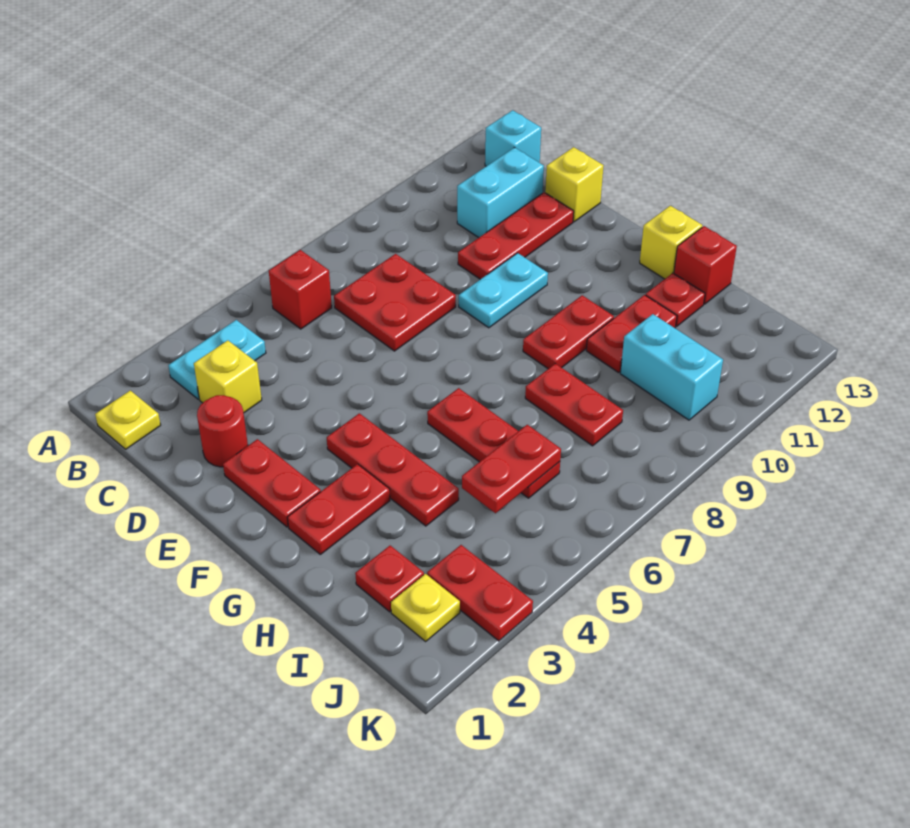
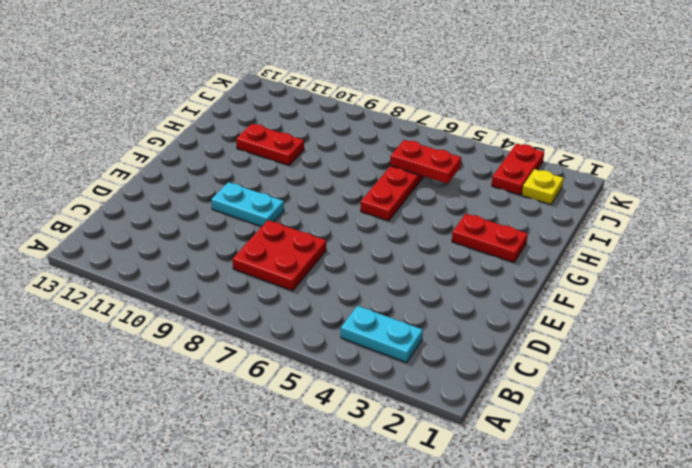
none -> yellow 1x1 plate [95,390,161,449]
none -> red 1x1 brick [269,250,332,329]
none -> cyan 1x1 brick [485,110,541,166]

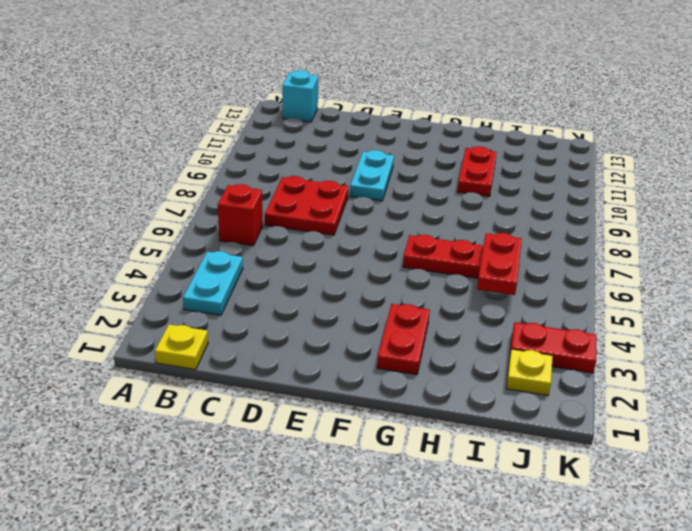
none -> yellow 1x1 brick [194,340,262,413]
none -> cyan 1x2 brick [457,147,544,238]
none -> red 1x1 round brick [197,395,248,467]

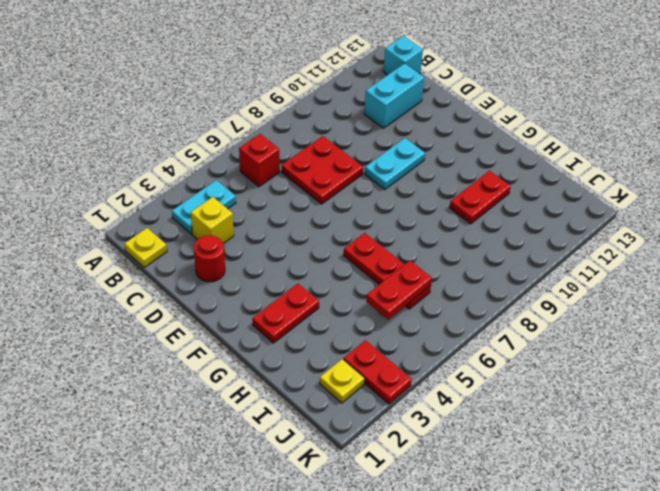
none -> red 1x3 plate [458,192,574,279]
none -> yellow 1x1 brick [545,147,604,222]
none -> red 1x2 plate [223,439,321,527]

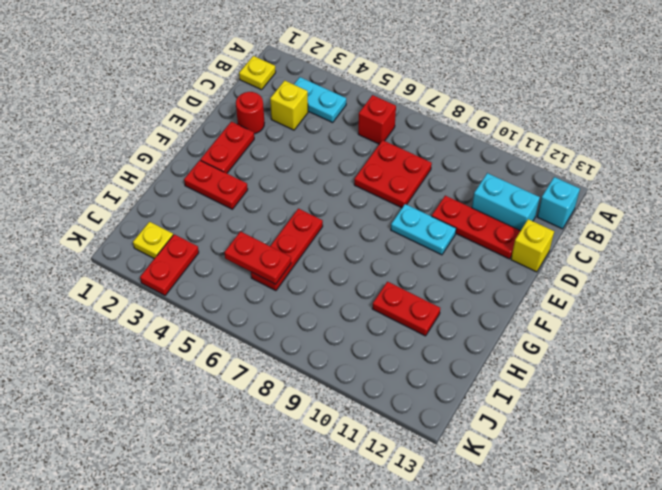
none -> red 1x3 plate [327,413,459,526]
none -> red 1x2 plate [523,295,614,369]
none -> yellow 1x1 brick [640,206,702,279]

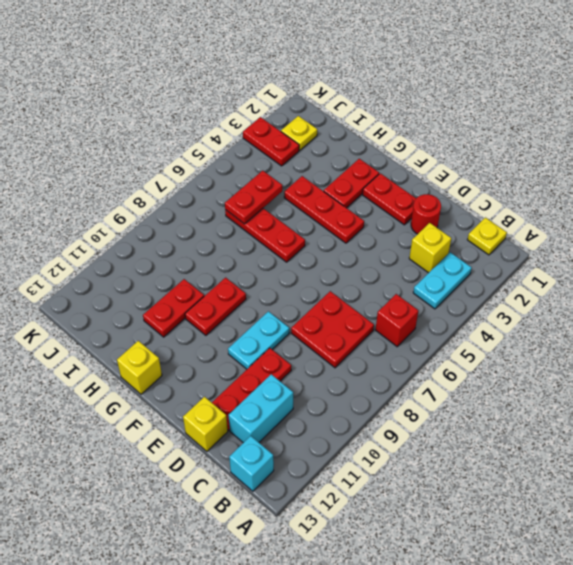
none -> red 1x2 plate [525,364,623,446]
none -> red 1x1 plate [646,273,705,326]
none -> red 1x1 brick [674,226,737,304]

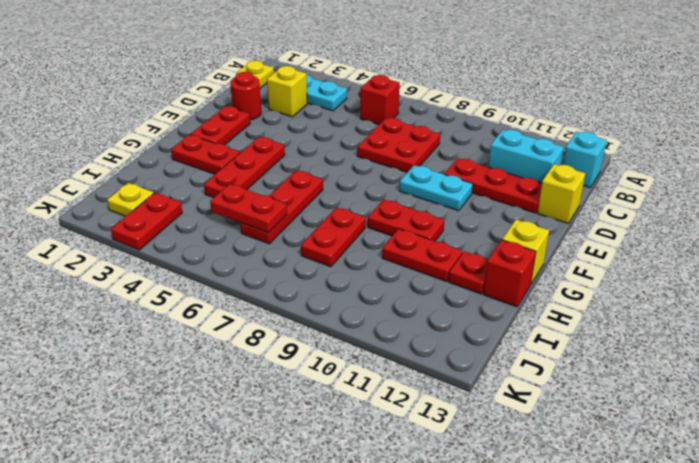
none -> red 1x1 plate [355,546,424,612]
none -> cyan 1x2 brick [620,314,723,420]

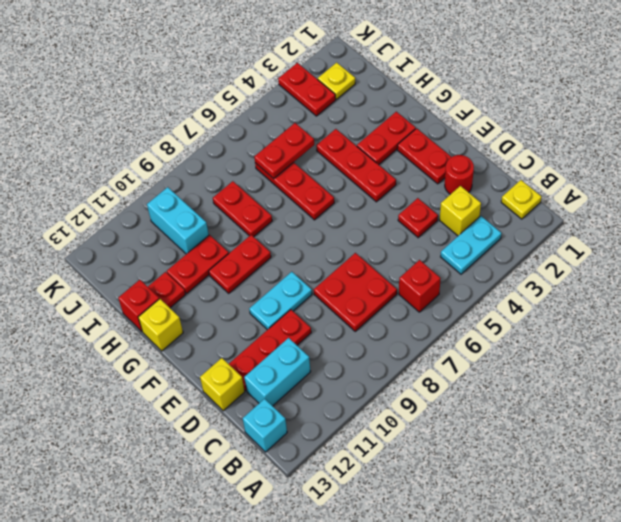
red 1x1 plate [398,198,438,238] -> red 1x1 plate moved to [355,546,424,612]

